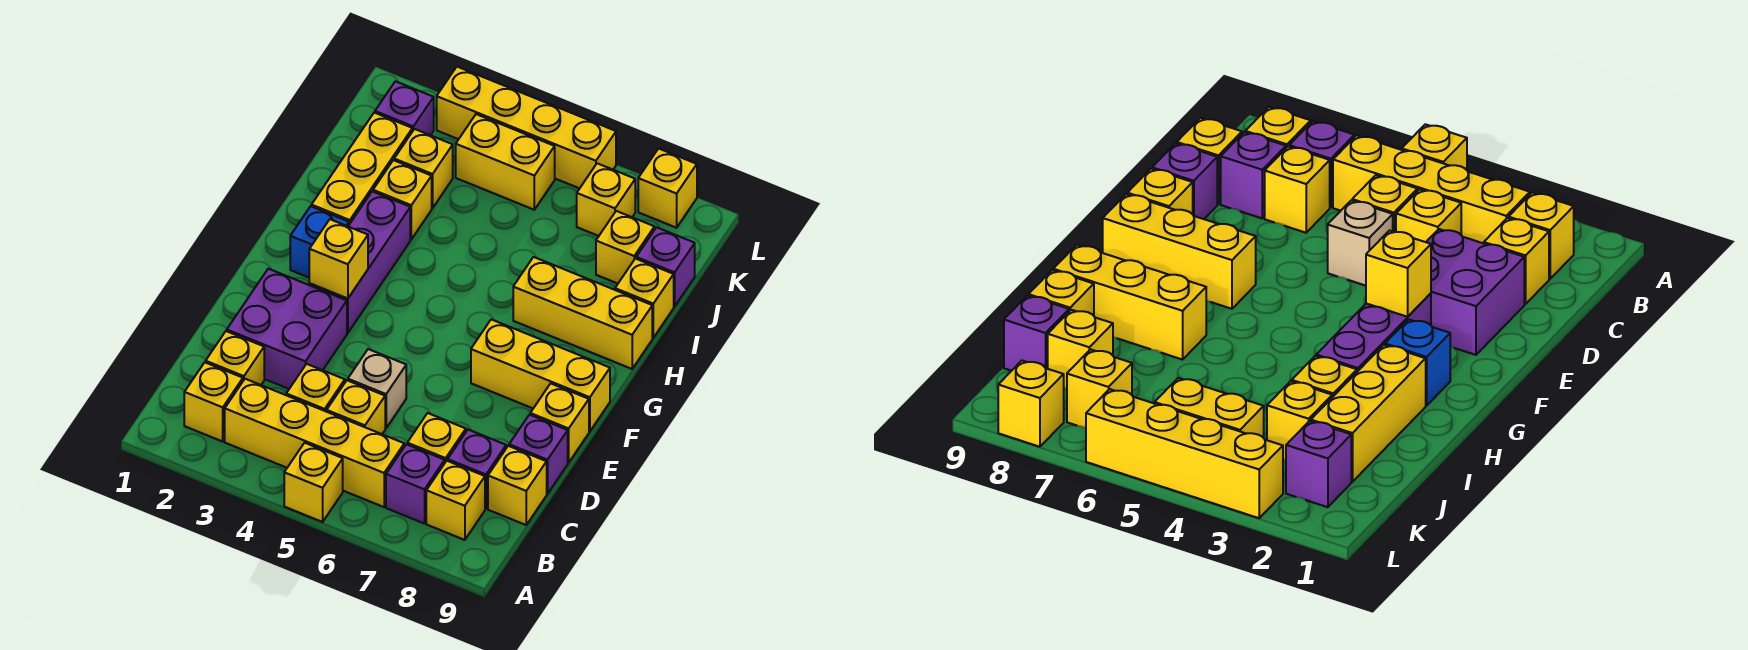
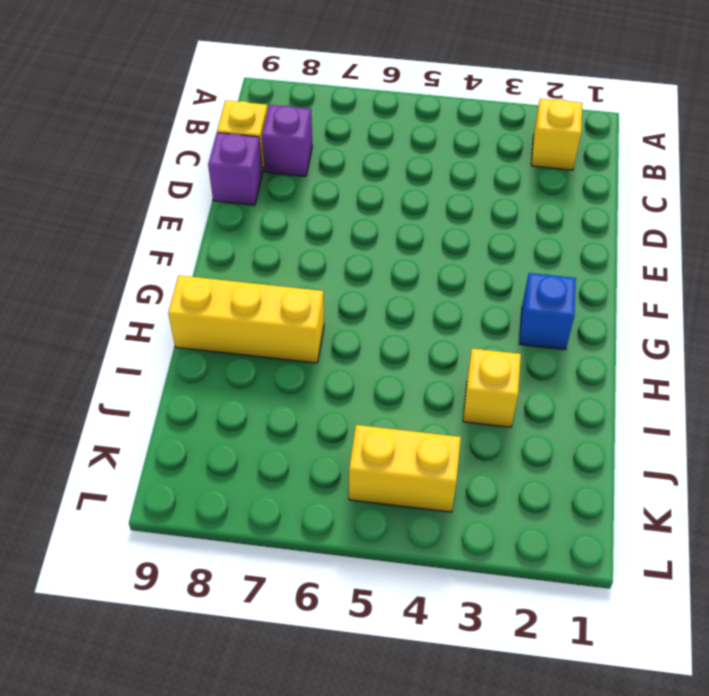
none -> yellow 1x1 brick [284,443,343,522]
none -> yellow 1x4 brick [225,379,404,507]
none -> purple 1x1 brick [386,444,445,524]
none -> yellow 1x1 brick [426,461,485,540]

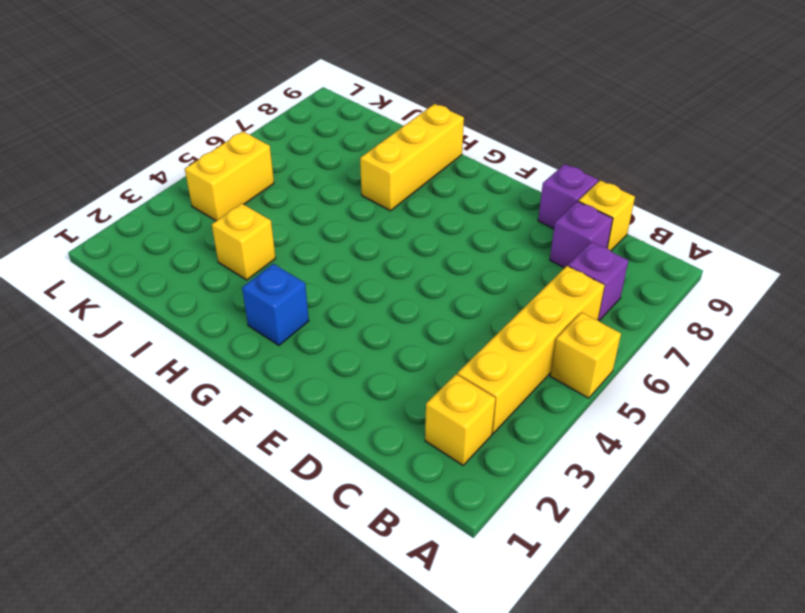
none -> yellow 1x1 brick [426,461,485,540]
none -> yellow 1x1 brick [206,331,264,385]
none -> yellow 1x1 brick [286,364,345,412]
none -> yellow 1x1 brick [327,380,385,434]

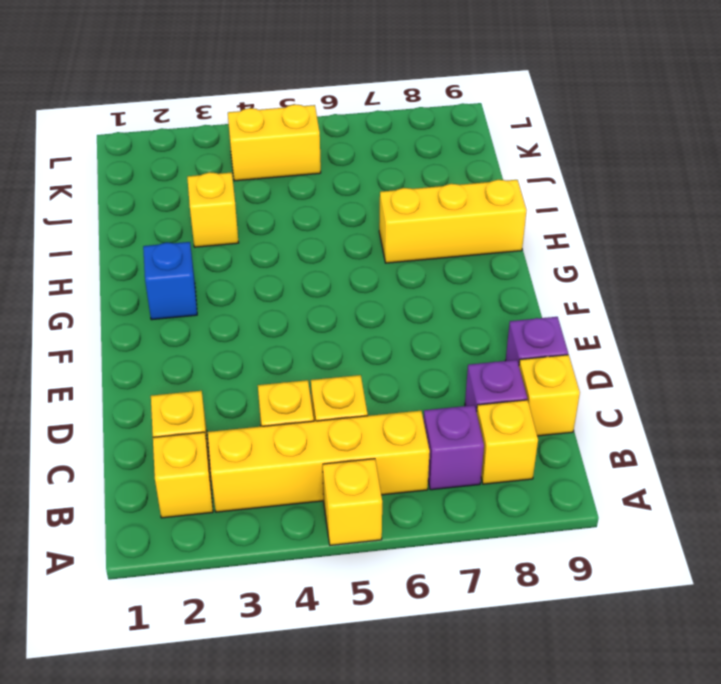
none -> yellow 1x1 brick [407,413,466,462]
none -> purple 2x2 brick [227,269,347,389]
none -> tan 1x1 brick [348,349,406,428]
none -> yellow 1x1 brick [530,383,589,463]

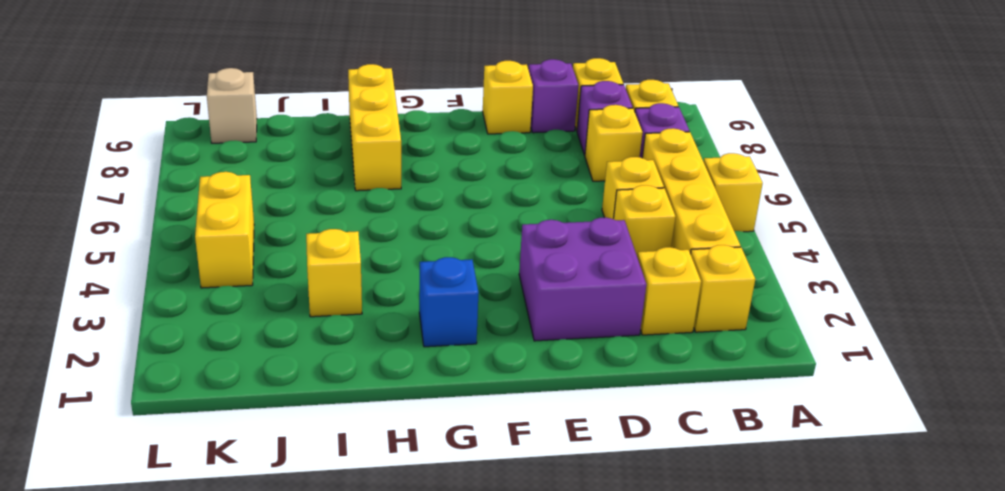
tan 1x1 brick [207,68,257,143] -> tan 1x1 brick moved to [348,349,406,428]
none -> purple 1x3 brick [309,191,410,333]
none -> yellow 1x3 brick [471,319,610,431]
none -> yellow 1x3 brick [312,113,412,224]
none -> yellow 1x1 brick [615,258,674,338]

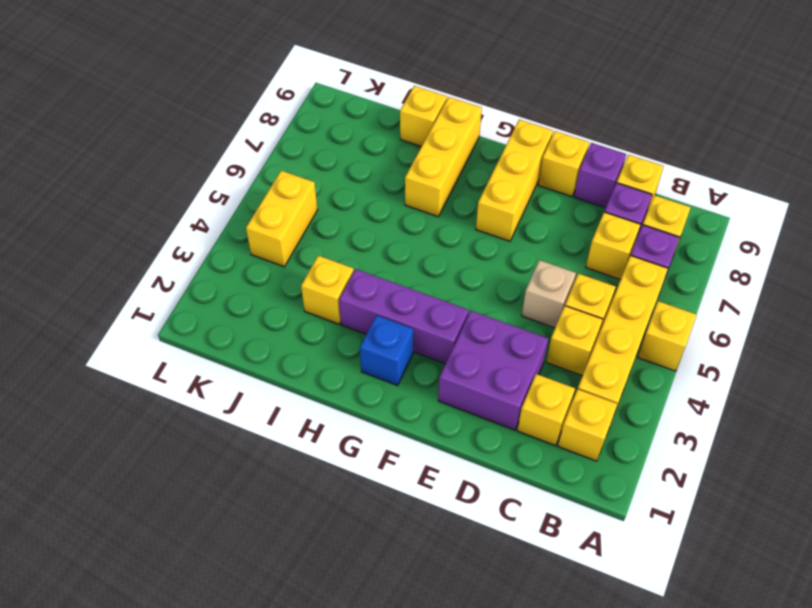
none -> yellow 1x3 brick [312,113,412,224]
none -> yellow 1x1 brick [394,129,453,208]
none -> yellow 1x1 brick [596,211,654,284]
none -> purple 1x1 brick [636,227,695,307]

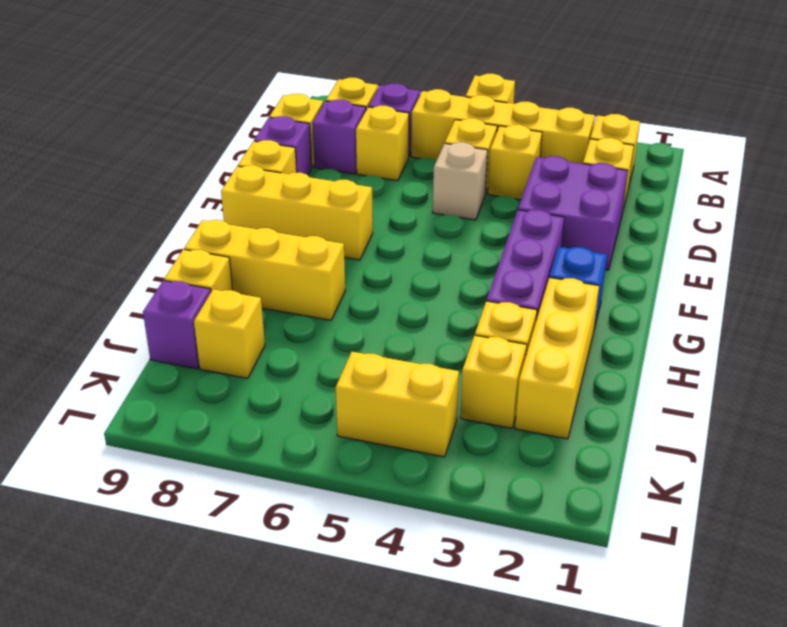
none -> purple 1x1 brick [375,81,434,135]
none -> yellow 1x1 brick [577,163,635,236]
none -> yellow 1x4 brick [437,67,616,188]
none -> yellow 1x1 brick [638,149,697,228]

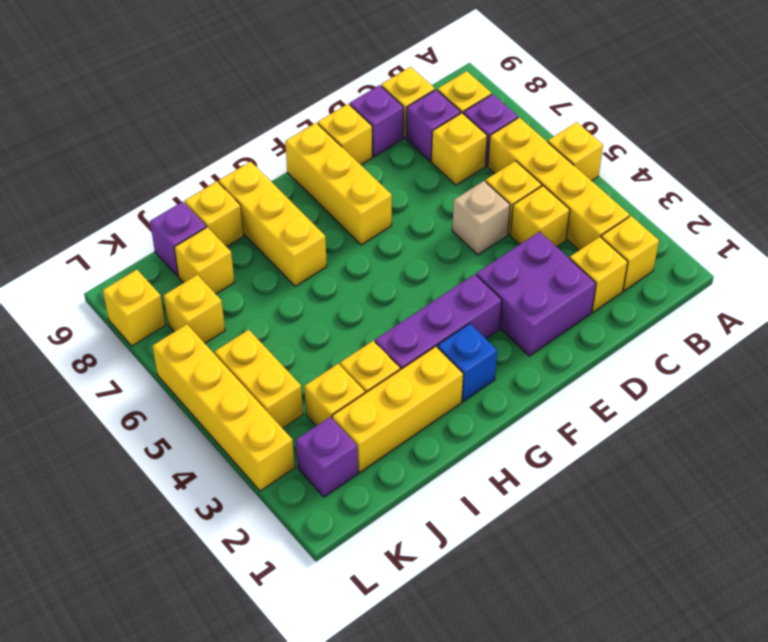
none -> yellow 1x1 brick [309,219,368,299]

